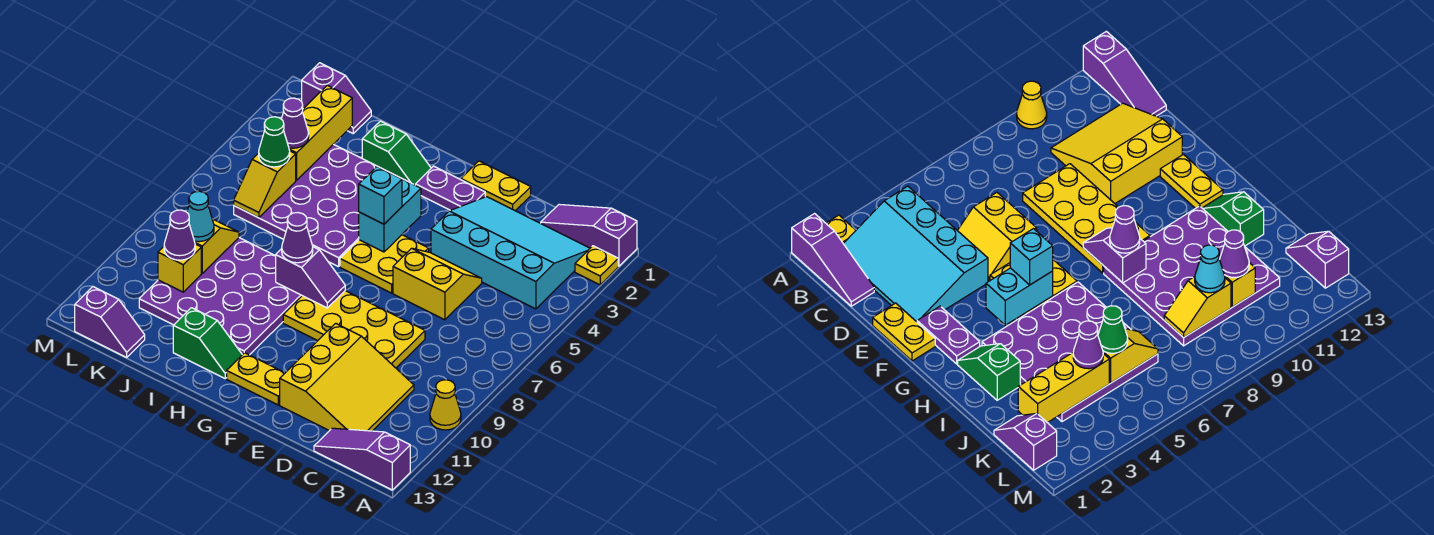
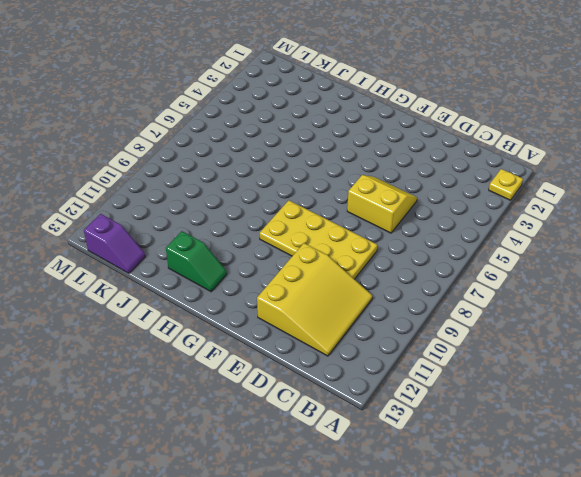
none -> purple 1x3 slope [541,204,637,266]
none -> yellow 1x1 cone [430,380,461,430]
none -> purple 1x3 slope [314,428,410,490]
none -> cyan 3x4 slope [431,197,590,309]

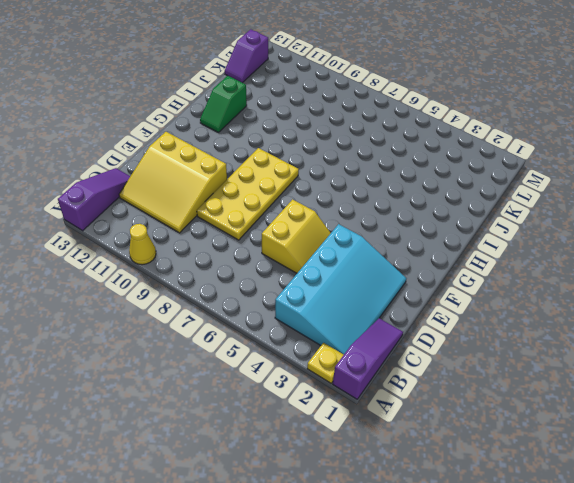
none -> yellow 1x2 plate [461,161,531,211]
none -> purple 1x2 plate [415,166,485,210]
none -> yellow 2x2 plate [340,235,429,293]
none -> yellow 1x2 plate [227,353,285,405]

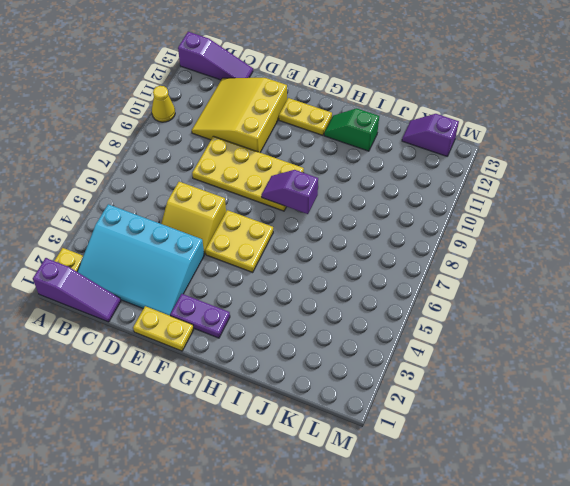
none -> green 1x2 slope [362,121,431,185]
none -> purple 4x4 plate [234,144,396,267]
none -> purple 4x4 plate [139,238,302,355]
none -> purple 1x2 slope [302,63,371,133]

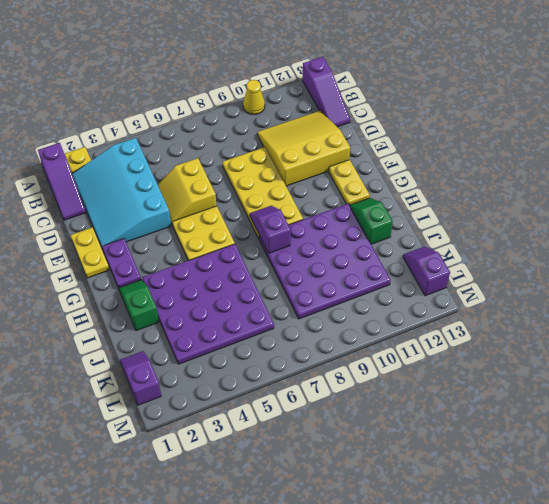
none -> cyan 1x2 brick [359,176,421,252]
none -> yellow 1x3 brick [289,85,352,180]
none -> yellow 1x2 slope [234,151,296,218]
none -> yellow 1x2 slope [194,219,239,273]

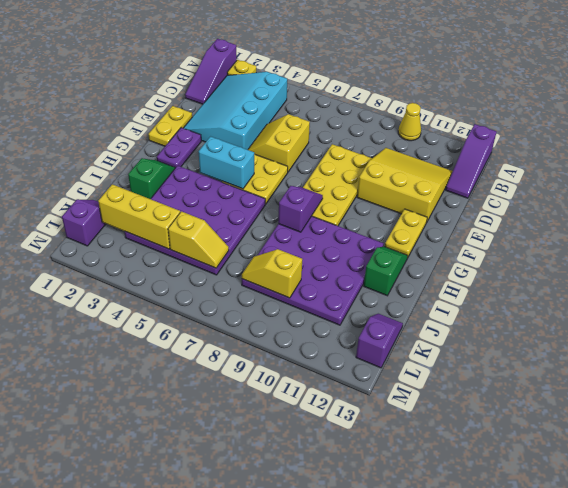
none -> yellow 1x1 brick [158,244,201,292]
none -> cyan 1x1 brick [359,167,402,224]
none -> purple 1x1 cone [282,213,313,263]
none -> purple 1x1 cone [282,98,309,148]

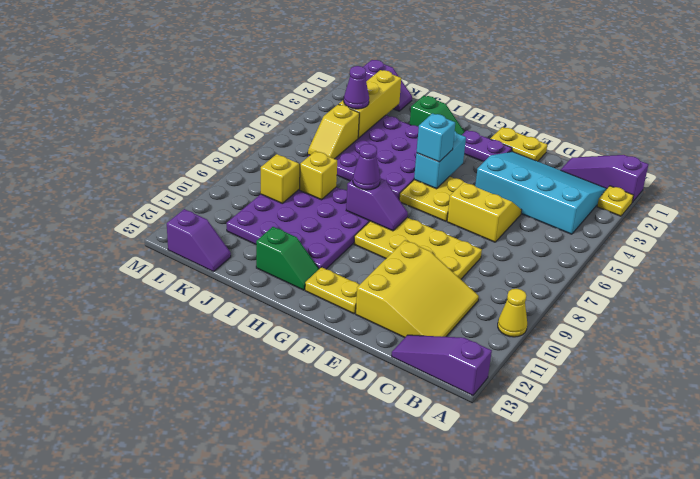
yellow 1x1 brick [300,151,337,200] -> yellow 1x1 brick moved to [158,244,201,292]
none -> green 1x1 cone [259,117,290,167]
none -> cyan 1x1 cone [187,191,214,242]
none -> purple 1x1 cone [164,210,195,260]

